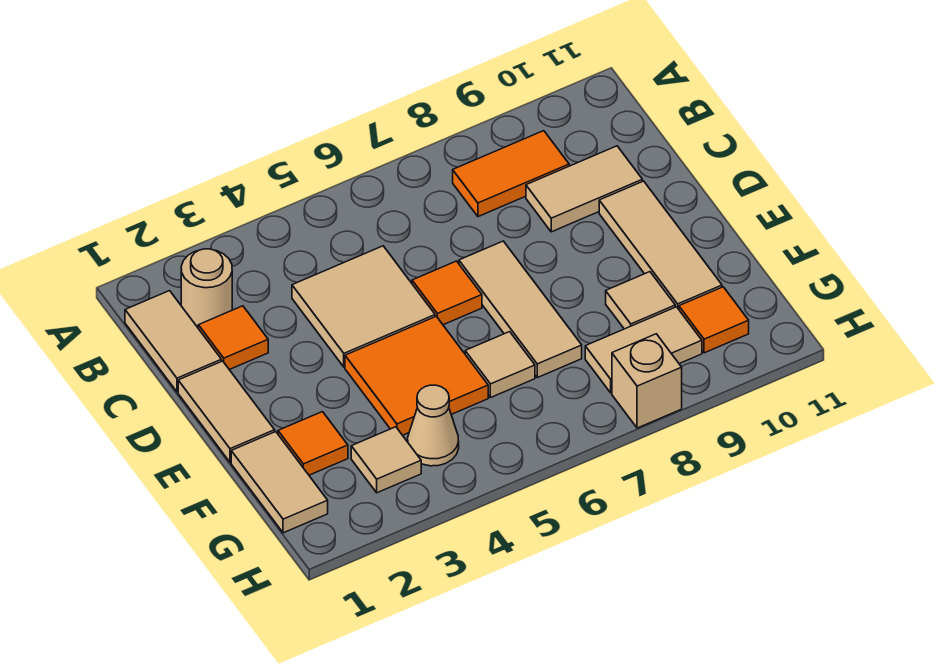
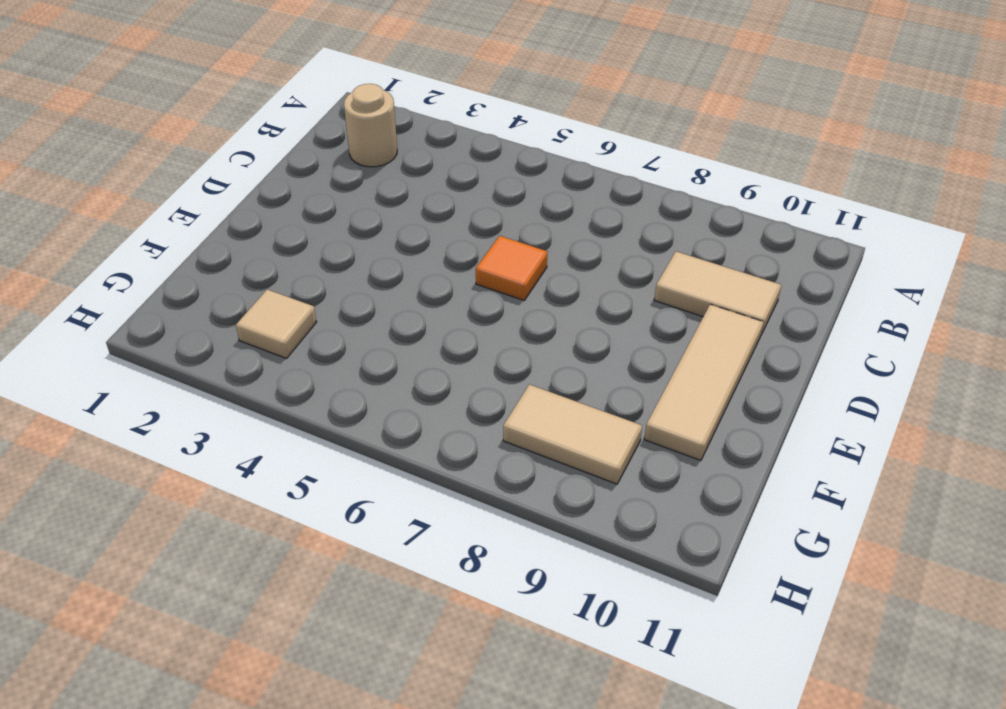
none -> tan 1x2 tile [125,291,221,392]
none -> orange 1x2 tile [453,131,569,217]
none -> orange 1x1 tile [198,306,268,370]

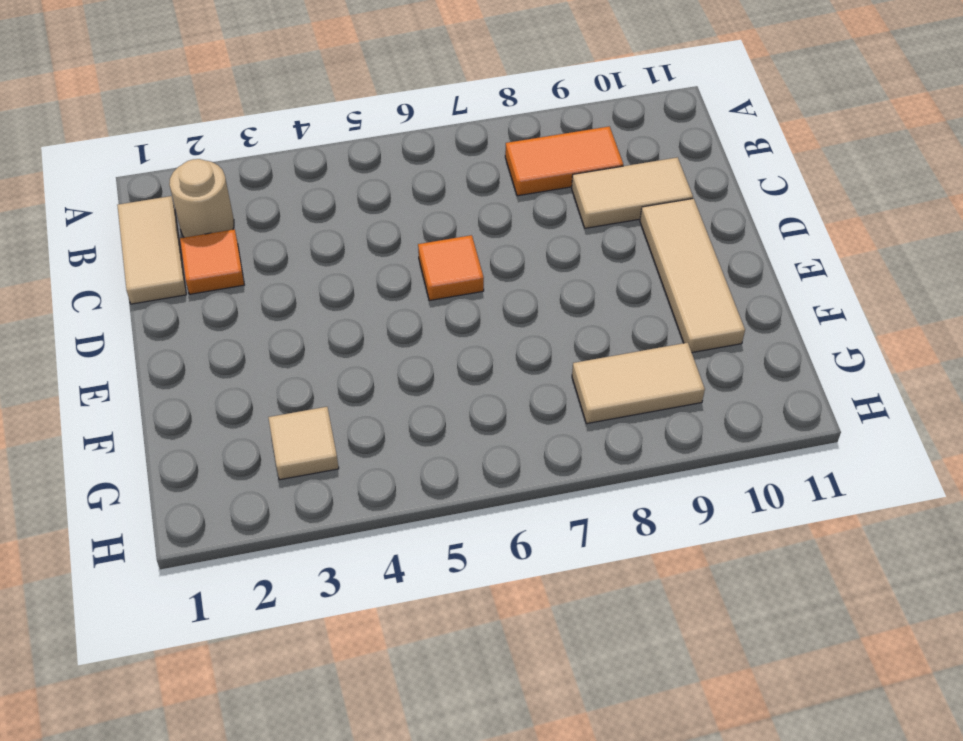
none -> tan 2x2 tile [292,246,435,367]
none -> tan 1x2 tile [178,361,275,462]
none -> tan 1x3 tile [459,241,582,378]

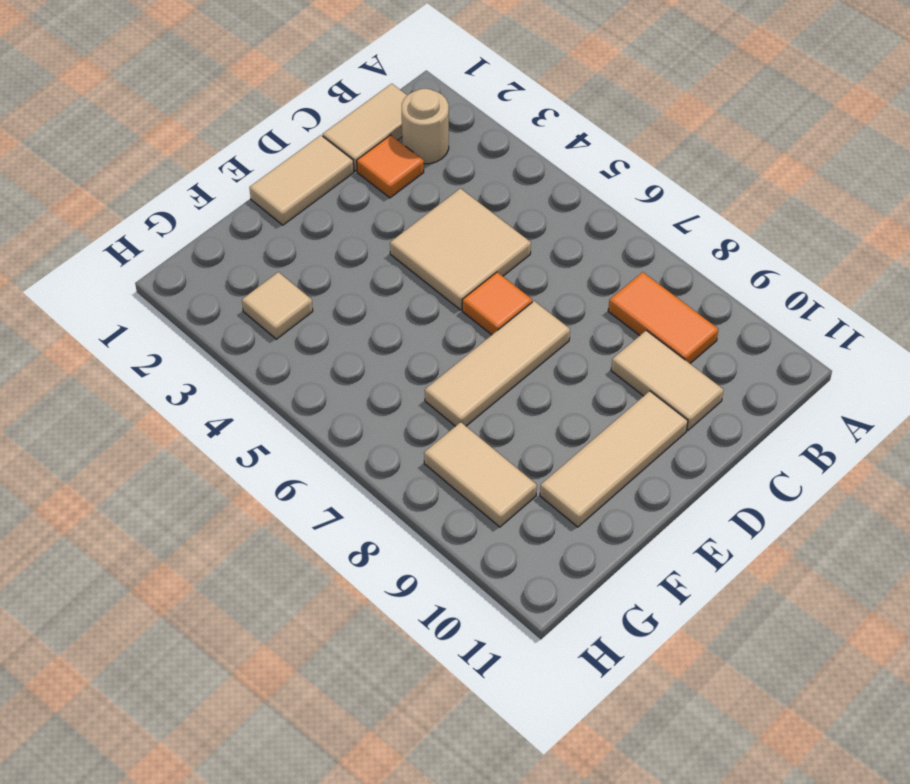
none -> orange 2x2 tile [345,316,488,435]
none -> tan 1x2 tile [231,432,328,533]
none -> orange 1x1 tile [278,412,348,475]

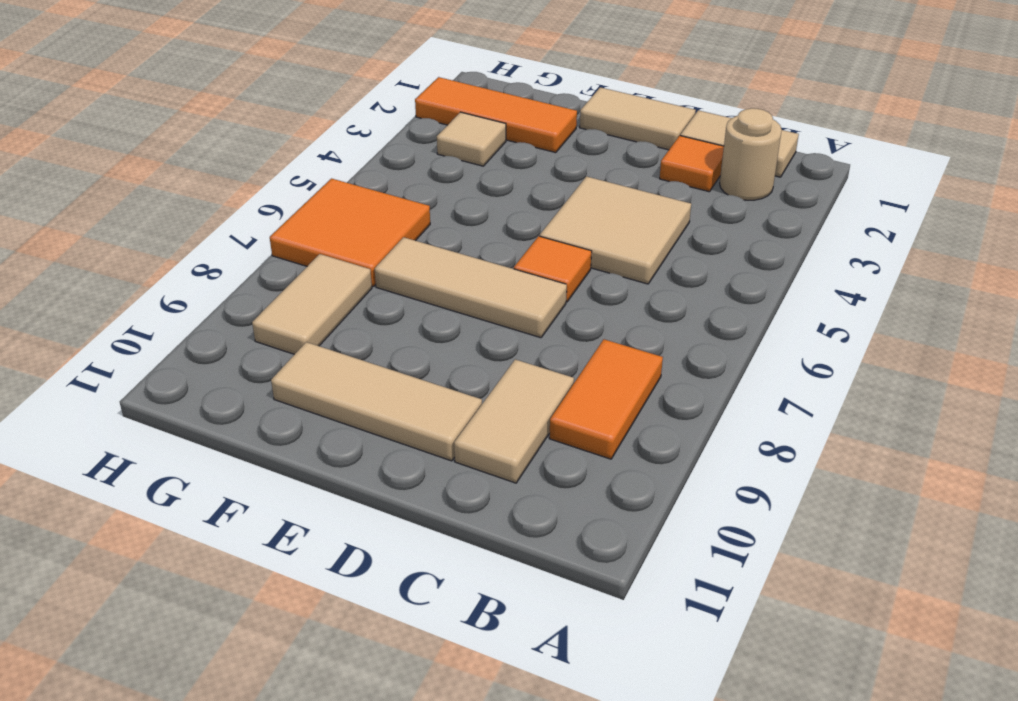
orange 1x3 tile [415,77,577,153] -> orange 1x1 tile [278,412,348,475]
orange 2x2 tile [270,179,430,286] -> orange 2x2 tile moved to [345,316,488,435]
none -> tan 1x2 tile [231,432,328,533]
none -> tan 1x1 tile [465,332,535,398]
none -> tan 1x1 tile [606,272,675,329]

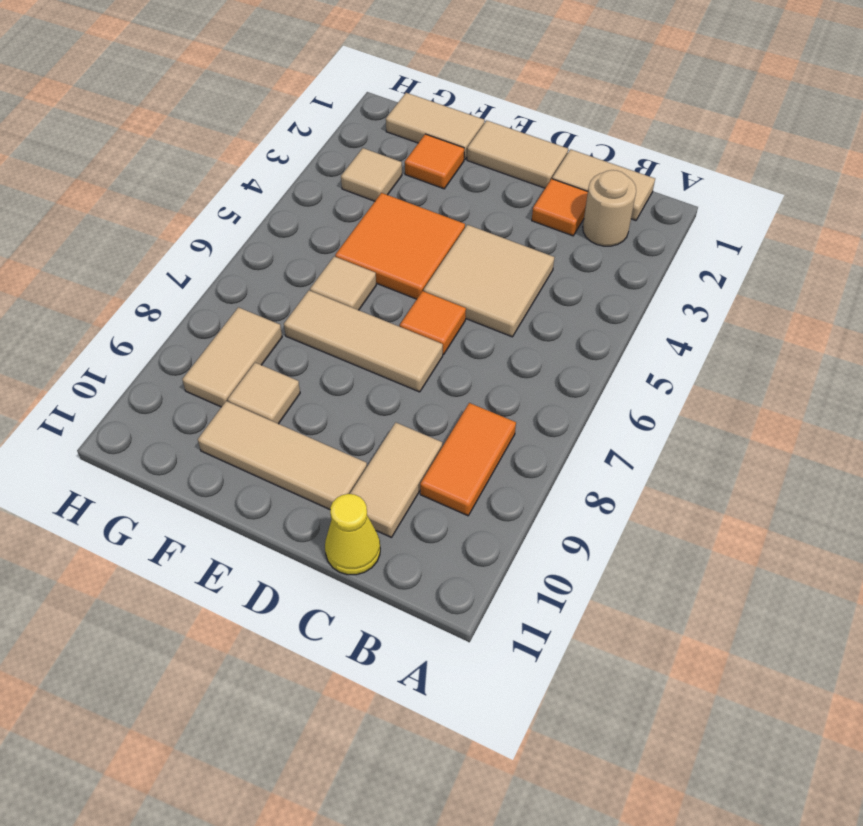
yellow 1x1 cone [325,494,380,575] -> none
none -> tan 1x1 cone [408,385,459,466]
none -> orange 1x1 tile [679,287,749,353]
none -> tan 1x1 brick [612,334,682,428]

